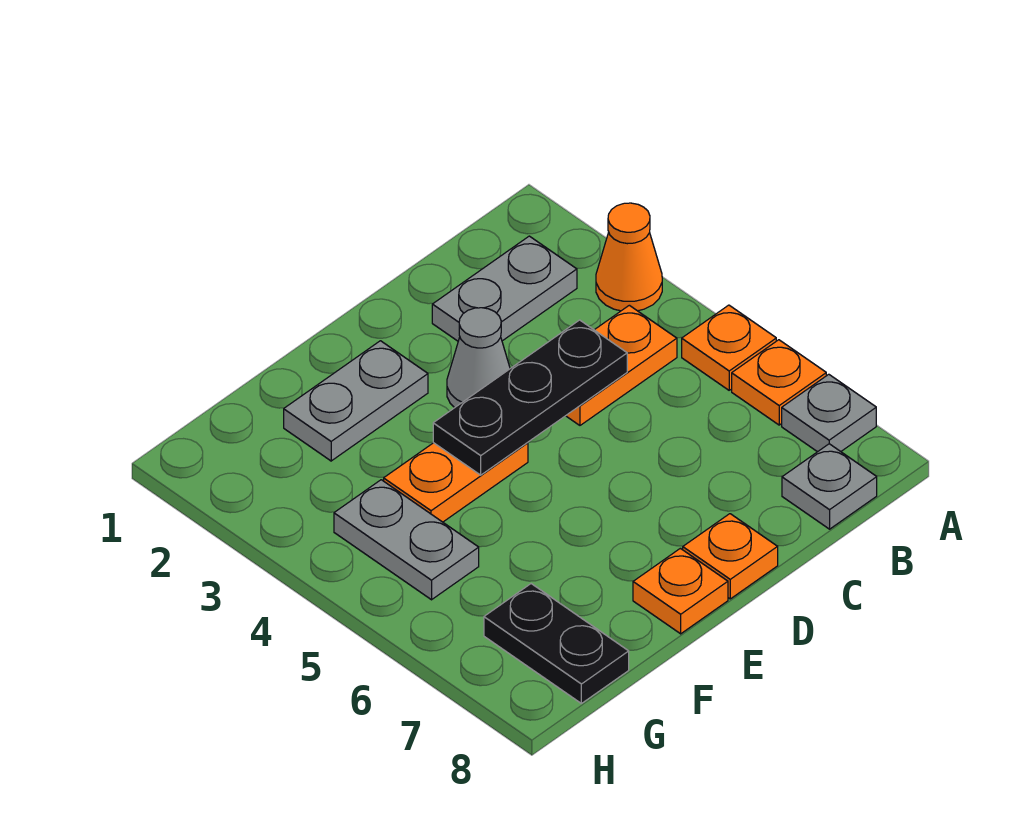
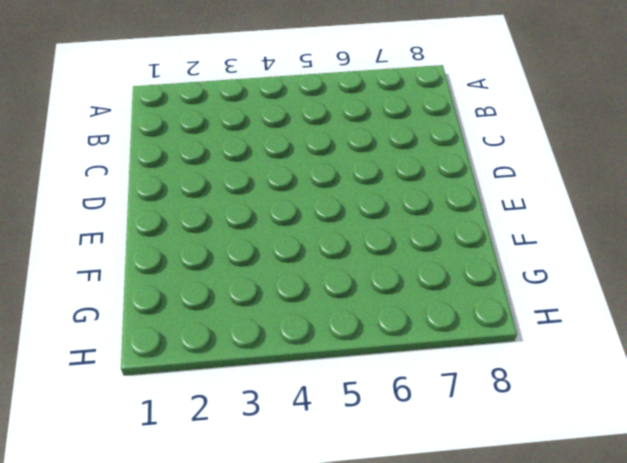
none -> orange 1x1 cone [596,203,662,311]
none -> orange 1x1 plate [682,305,776,390]
none -> orange 1x1 plate [732,340,826,425]

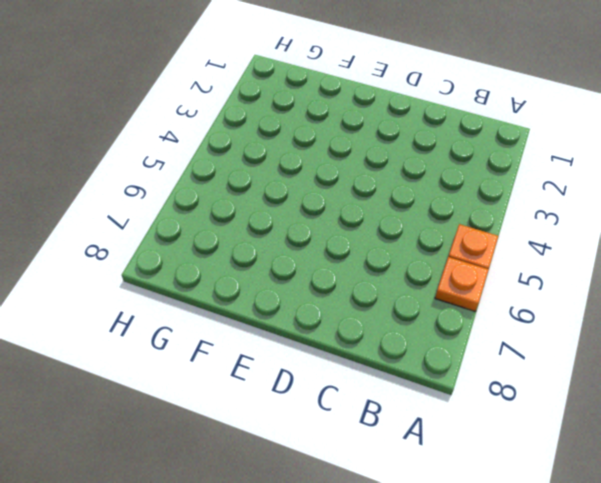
none -> orange 1x1 cone [596,203,662,311]
none -> grey 1x1 plate [782,374,876,452]
none -> grey 1x2 plate [432,236,577,341]

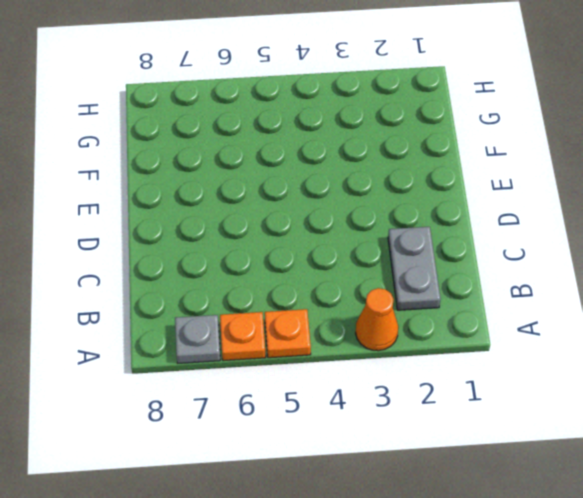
none -> orange 1x2 plate [566,305,677,425]
none -> grey 1x1 plate [782,444,877,529]
none -> grey 1x1 cone [447,308,510,408]

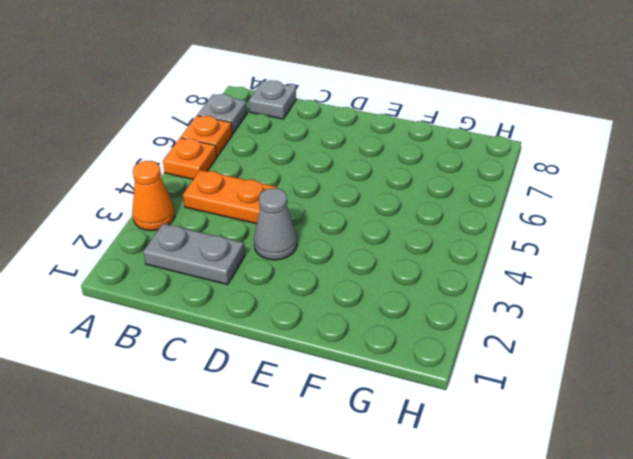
none -> orange 1x1 plate [683,514,778,599]
none -> grey 1x2 plate [284,341,428,461]
none -> orange 1x2 plate [384,443,528,522]

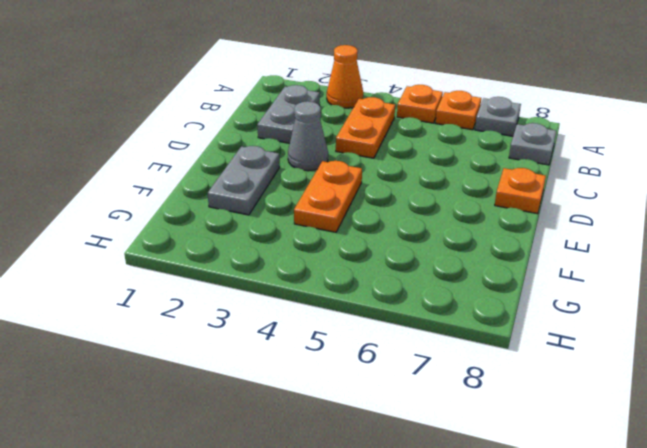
none -> orange 1x1 plate [633,548,728,634]
none -> grey 1x2 plate [334,480,479,600]
none -> black 1x2 plate [484,584,629,703]

